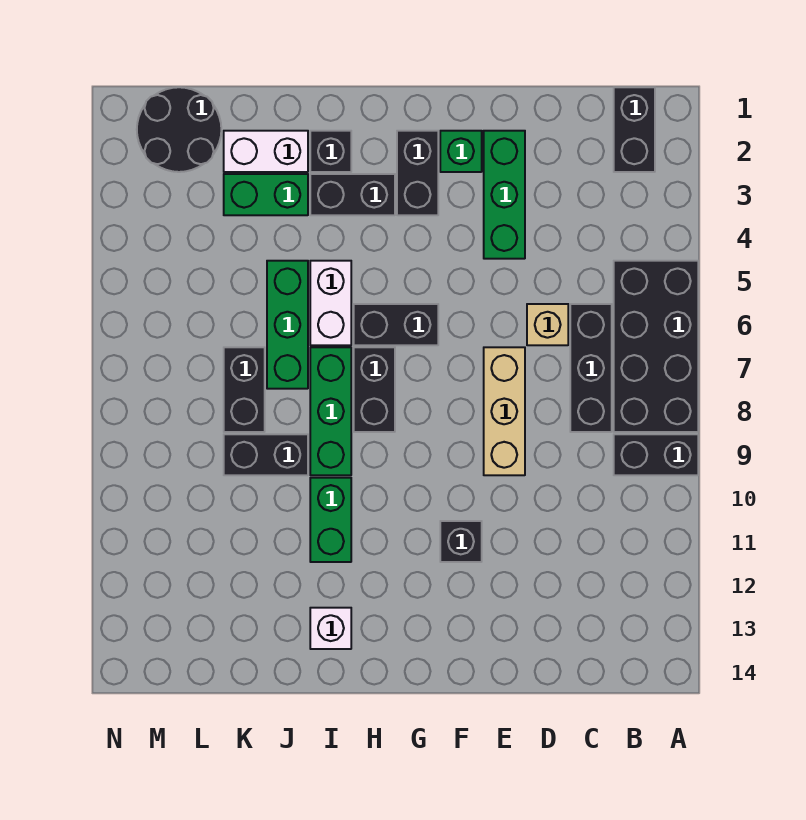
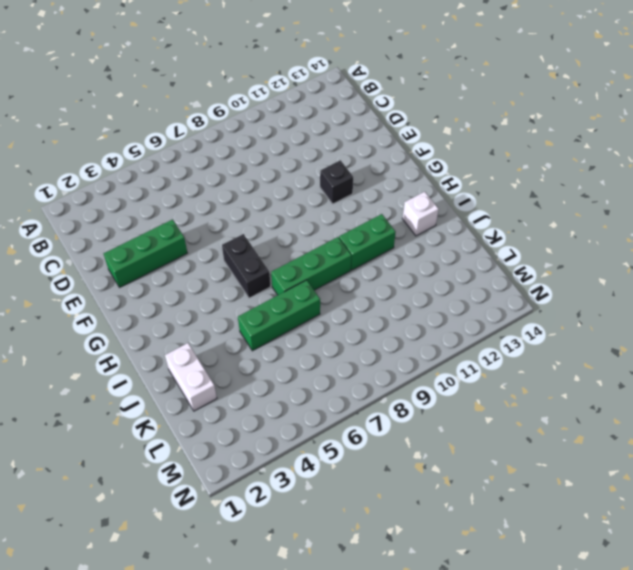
none -> black 2x4 brick [614,261,698,432]
none -> black 1x2 brick [614,434,698,475]
none -> black 1x2 brick [614,87,655,172]

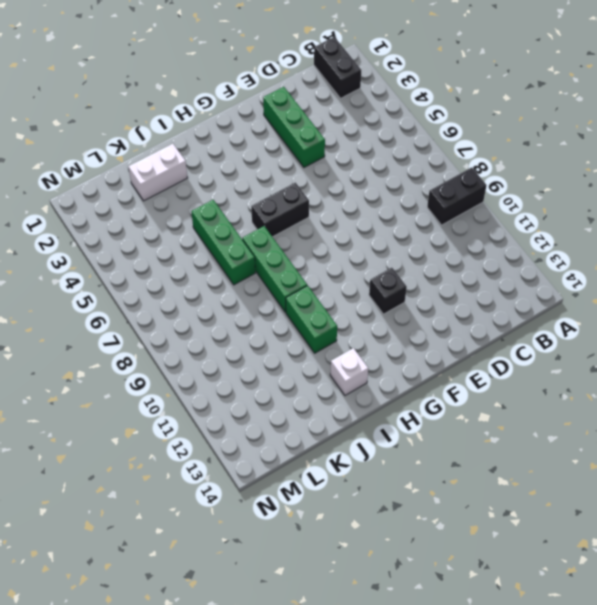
none -> black 2x4 brick [614,261,698,432]
none -> black 1x3 brick [570,304,612,432]
none -> tan 1x1 brick [527,304,568,345]

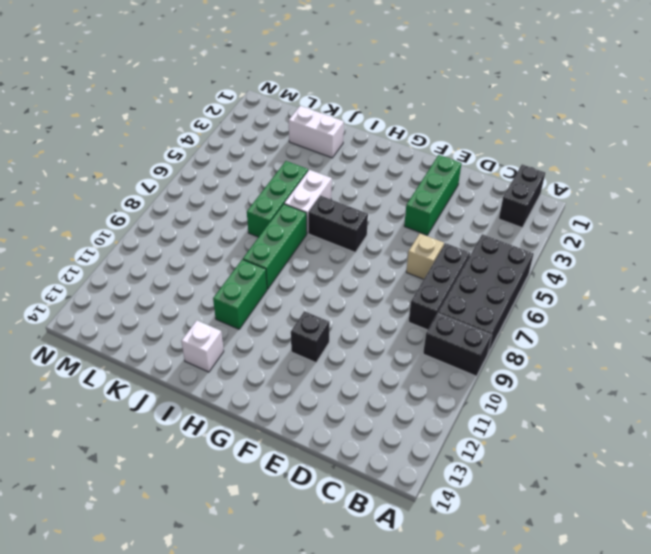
none -> tan 1x3 brick [484,347,525,475]
none -> green 1x1 brick [440,131,482,172]
none -> black 1x2 brick [397,131,438,215]

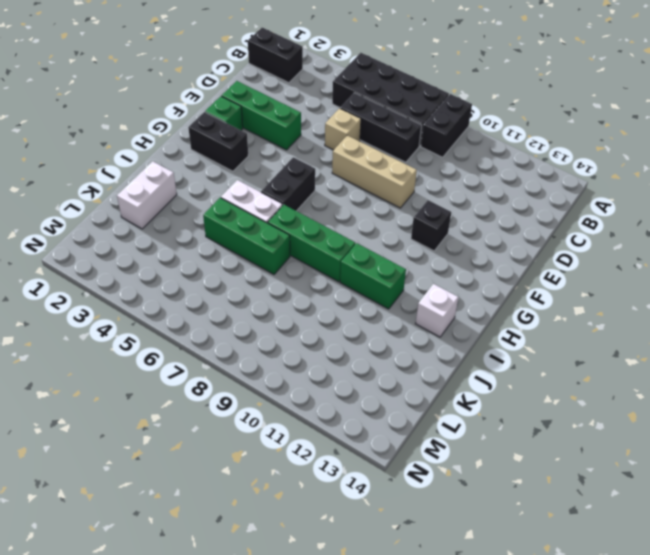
none -> black 1x2 brick [310,174,395,215]
none -> black 1x2 brick [354,347,395,432]
none -> black 1x1 brick [310,131,351,172]

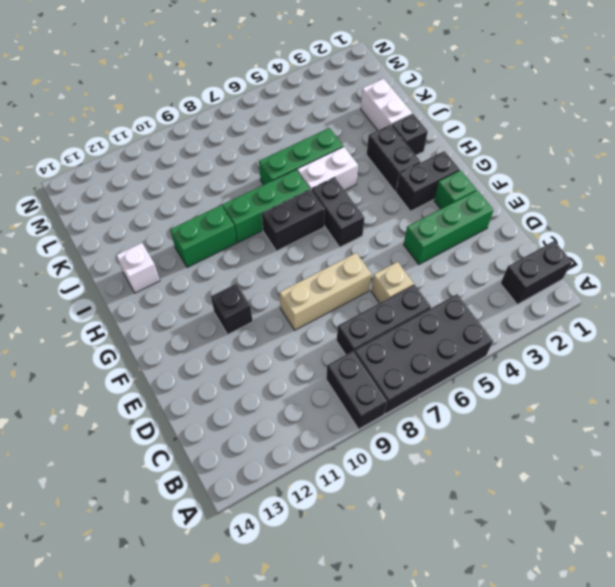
none -> green 1x2 brick [224,174,308,215]
none -> black 1x2 brick [224,434,308,475]
none -> black 1x2 brick [224,347,265,432]

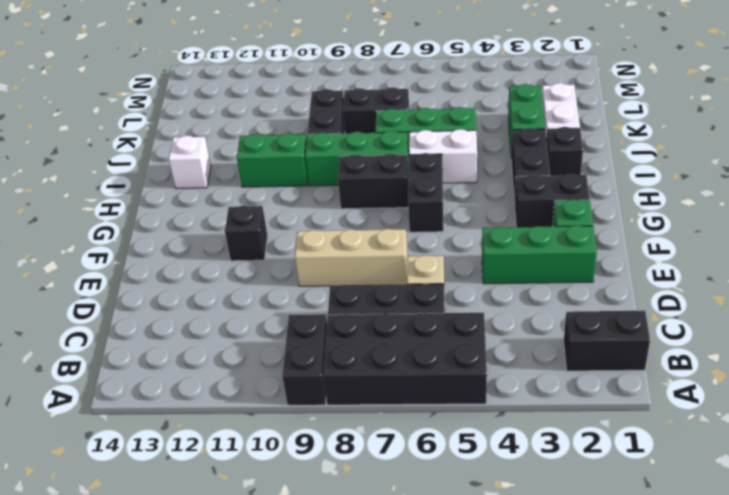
none -> black 2x2 round brick [137,87,221,172]

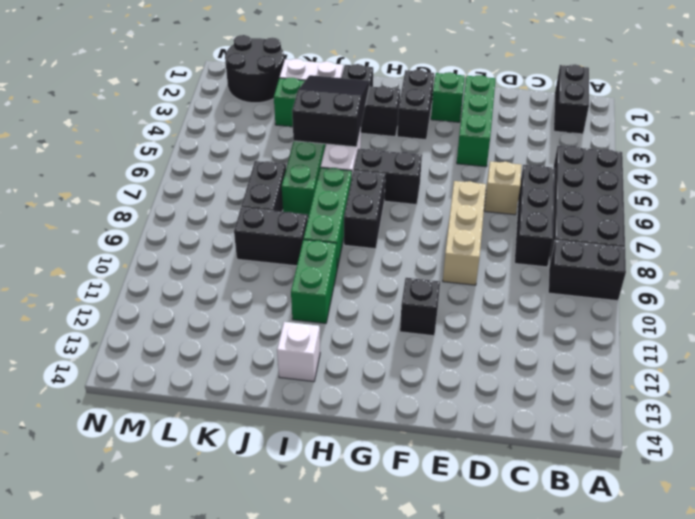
black 2x3 slope [292,75,369,147] -> none

